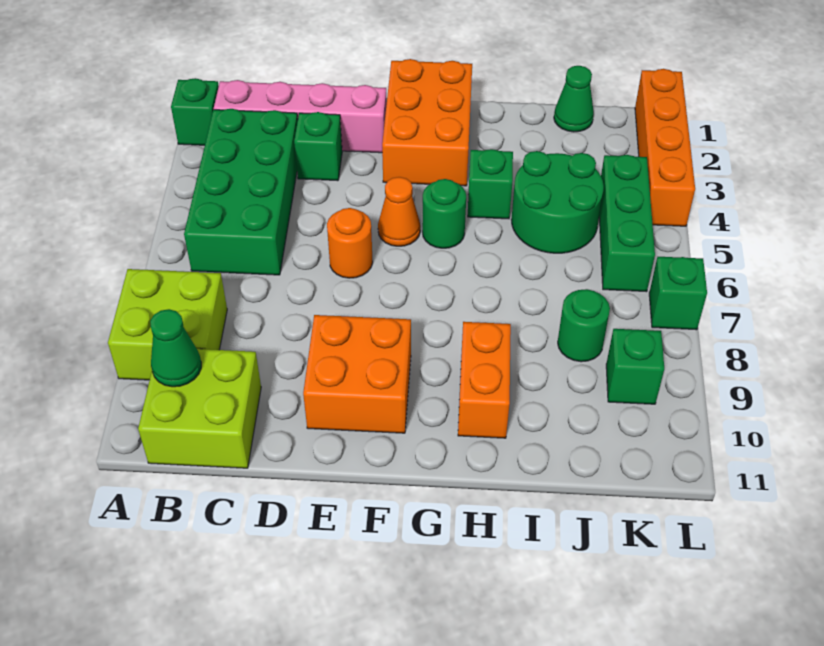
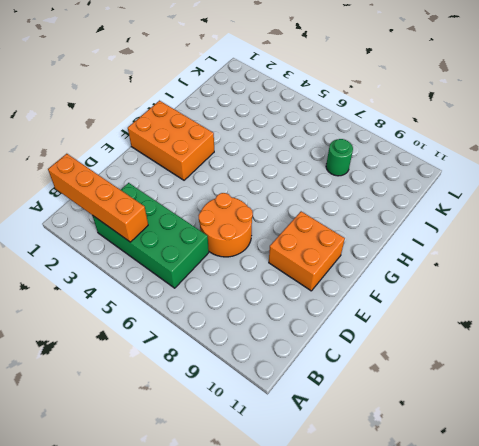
orange 1x4 brick [48,154,148,242] -> orange 1x4 brick moved to [635,69,695,226]
orange 2x2 round brick [198,193,253,257] -> orange 1x1 round brick [327,208,373,278]
none -> green 1x1 brick [171,78,219,145]
none -> lime 2x2 brick [108,269,227,380]
none -> pink 1x4 brick [214,80,387,153]

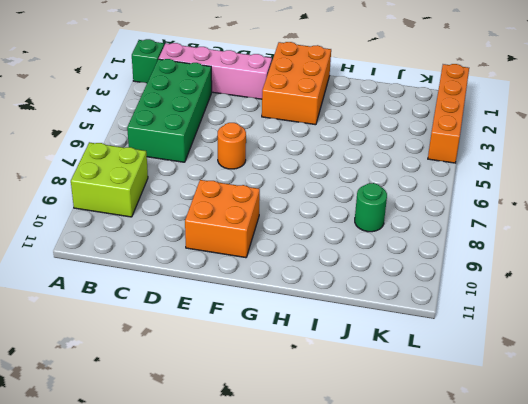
none -> lime 2x2 brick [138,349,261,468]
none -> green 1x1 brick [294,112,342,181]
none -> orange 1x1 cone [378,177,420,246]

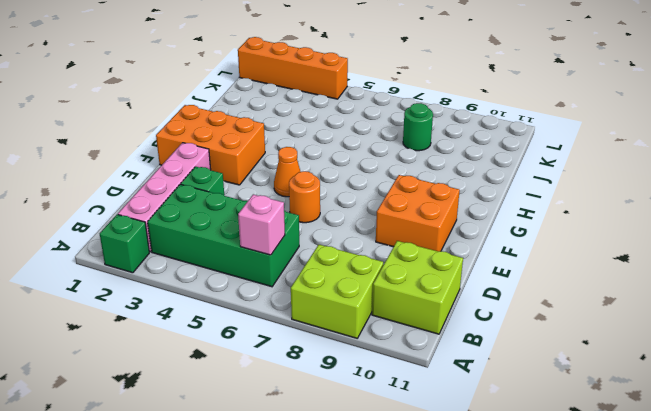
pink 1x1 brick [238,194,285,255] -> none
none -> green 1x1 round brick [422,179,466,248]
none -> green 1x1 brick [468,149,513,219]
none -> orange 1x2 brick [458,322,511,438]

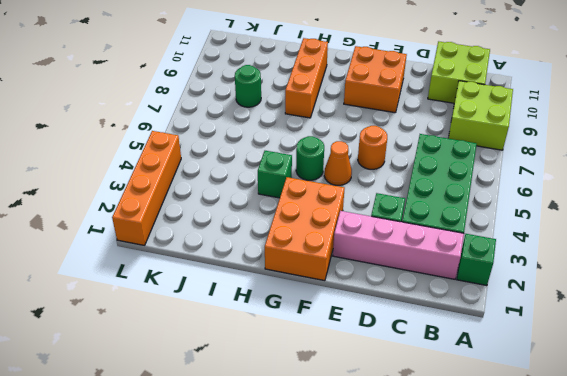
orange 1x3 brick [285,38,328,118] -> orange 1x2 brick [458,322,511,438]
none -> green 2x2 round brick [511,151,604,253]
none -> green 1x1 cone [554,66,594,132]
none -> green 1x3 brick [599,155,655,292]

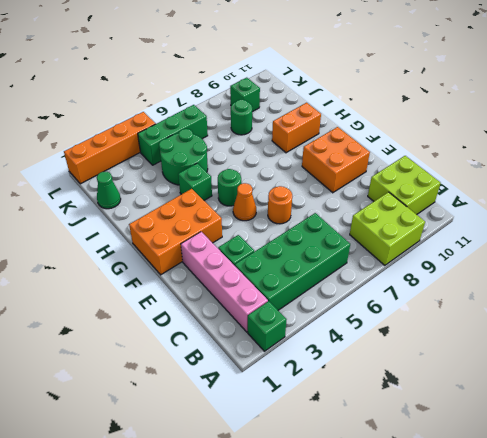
none -> green 1x1 brick [649,257,707,330]
none -> green 1x1 cone [150,309,201,387]

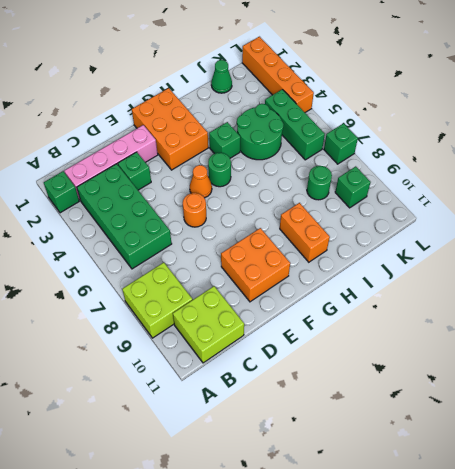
none -> green 1x1 cone [150,309,201,387]

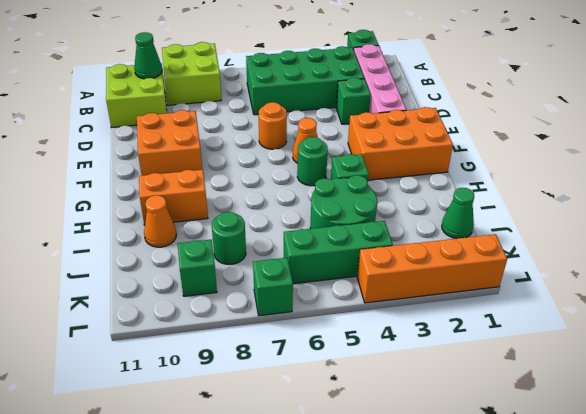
orange 1x1 cone [144,195,176,247] -> none

